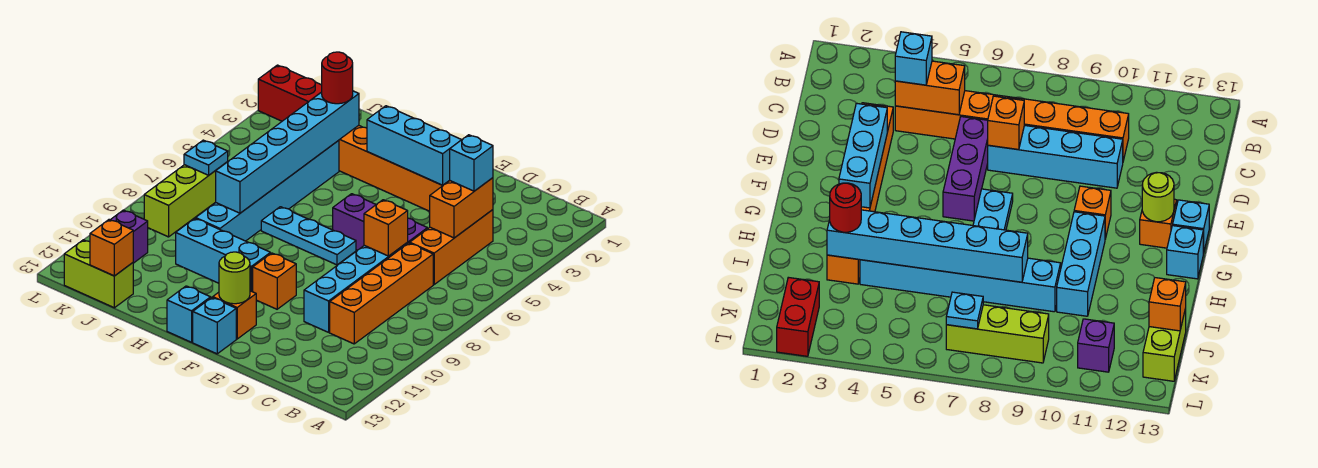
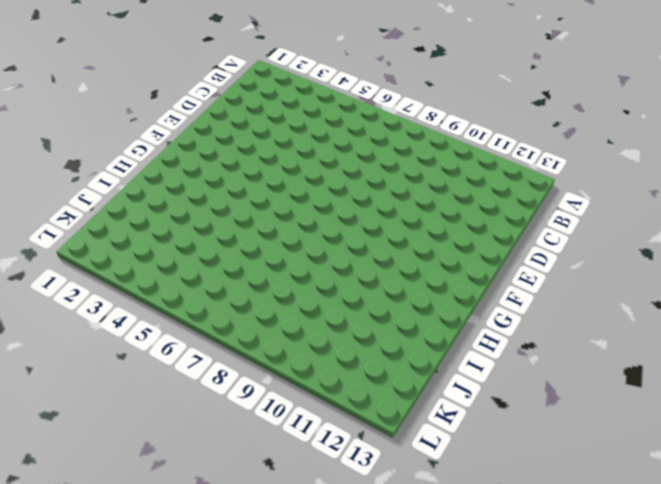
none -> orange 1x3 brick [410,210,493,285]
none -> orange 1x4 brick [330,243,433,344]
none -> orange 1x6 brick [339,125,450,211]

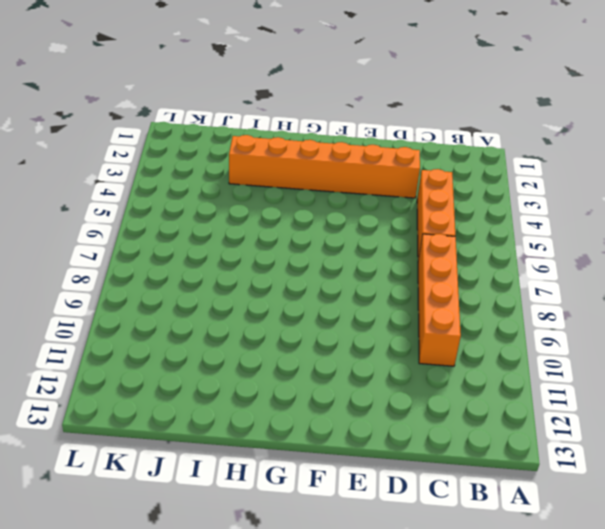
none -> purple 1x3 brick [333,194,427,250]
none -> cyan 1x4 brick [304,243,408,332]
none -> cyan 1x3 plate [261,207,356,265]

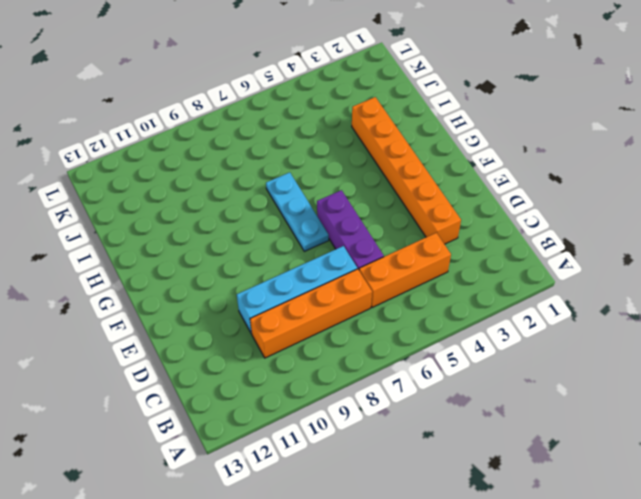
none -> orange 1x1 brick [253,253,296,309]
none -> orange 1x1 brick [213,291,256,339]
none -> cyan 1x1 brick [193,298,236,354]

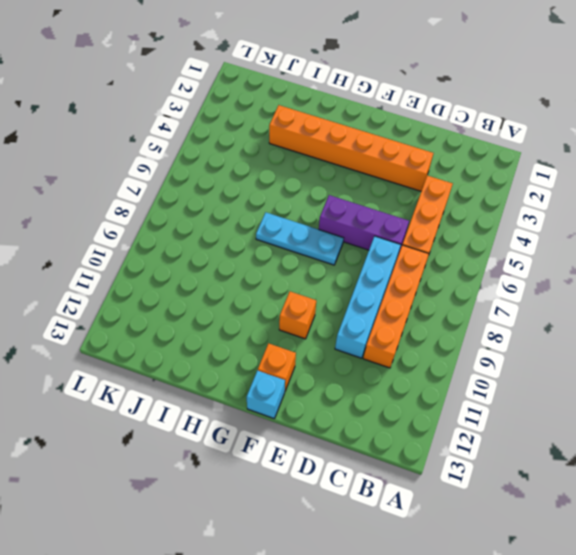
none -> cyan 1x3 brick [176,218,270,292]
none -> cyan 1x1 brick [167,286,211,342]
none -> cyan 1x6 brick [196,140,339,241]

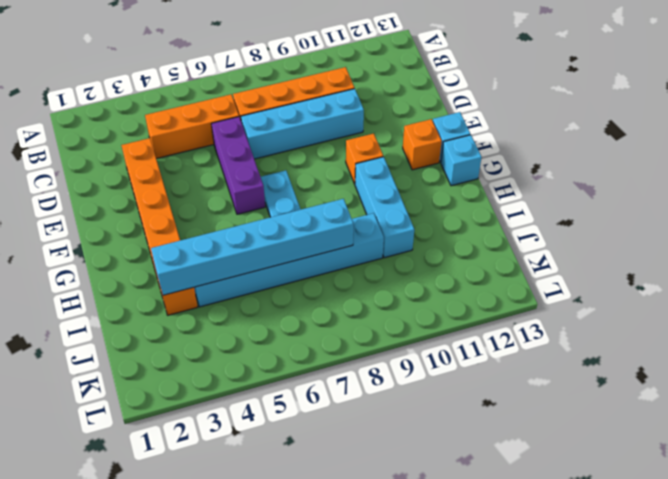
none -> lime 1x2 brick [64,240,133,308]
none -> red 1x2 brick [258,65,322,121]
none -> lime 1x3 brick [144,162,227,237]

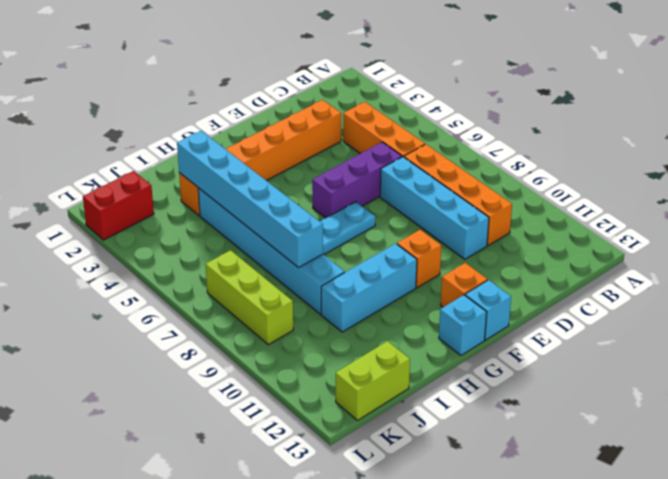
none -> purple 1x1 brick [111,210,148,263]
none -> orange 1x2 brick [430,178,493,238]
none -> orange 1x1 brick [364,200,408,256]

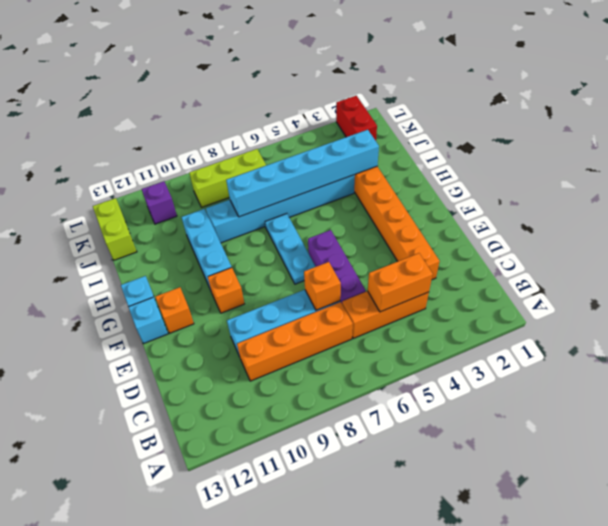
none -> cyan 1x3 brick [367,106,461,185]
none -> lime 1x1 round brick [219,252,250,304]
none -> orange 1x1 brick [90,220,133,276]

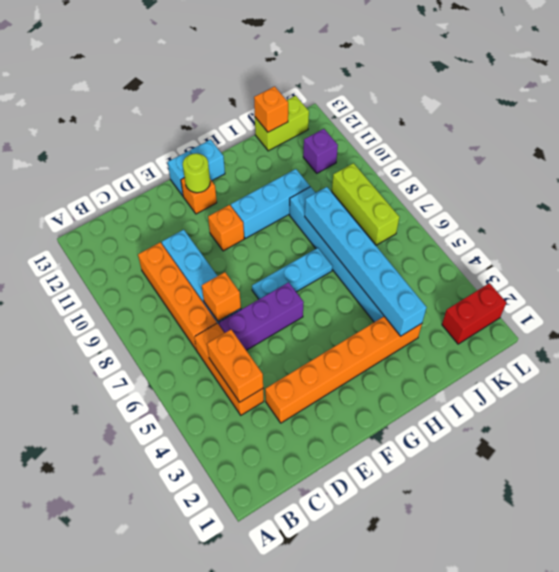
none -> cyan 1x3 brick [367,106,461,185]
none -> cyan 1x1 plate [184,140,228,175]
none -> cyan 1x1 brick [450,135,493,191]

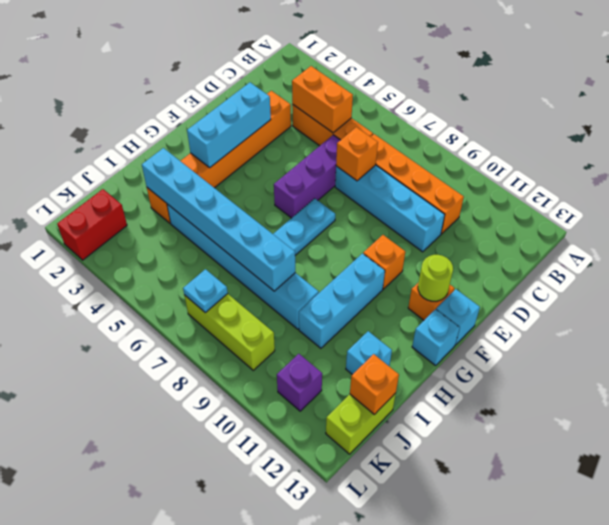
cyan 1x1 brick [346,331,392,375] -> cyan 1x1 brick moved to [450,135,493,191]
none -> red 1x1 round brick [322,52,353,104]

